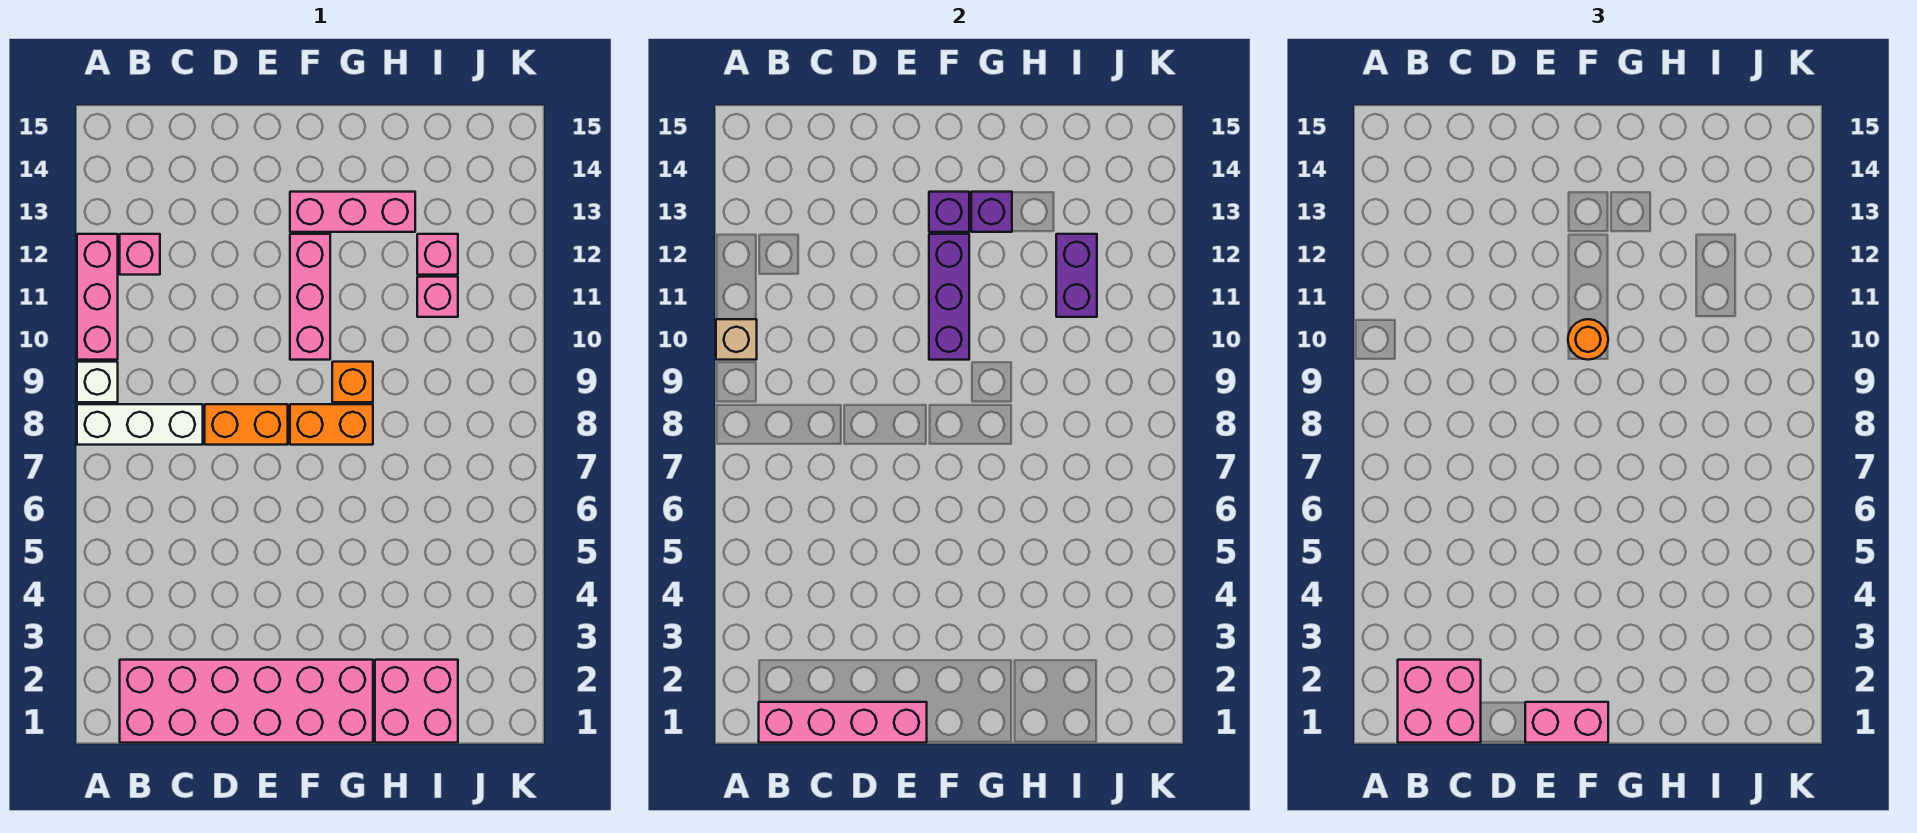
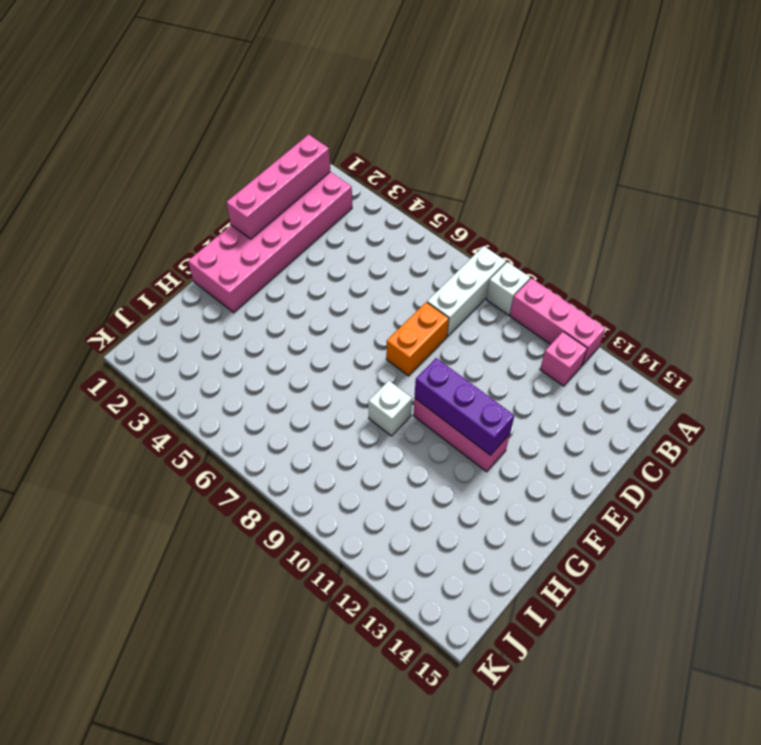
white 1x1 brick [368,381,412,436] -> orange 1x1 brick [332,362,373,402]
none -> orange 1x2 brick [290,404,373,445]
none -> pink 1x3 brick [290,192,415,232]
none -> pink 2x2 brick [375,660,458,743]

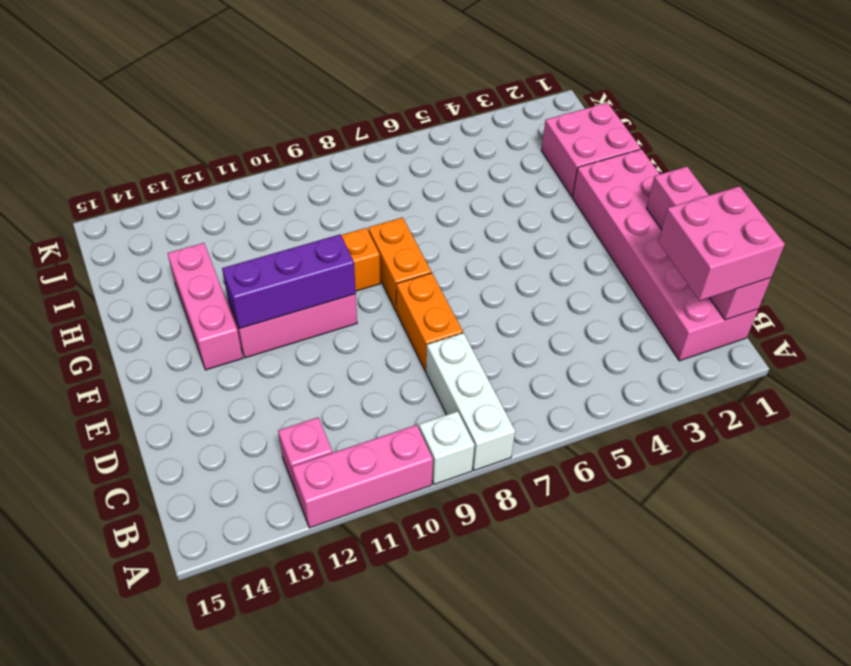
none -> pink 1x1 brick [417,277,458,317]
none -> pink 1x1 brick [417,234,458,275]
none -> tan 1x1 brick [716,319,757,360]

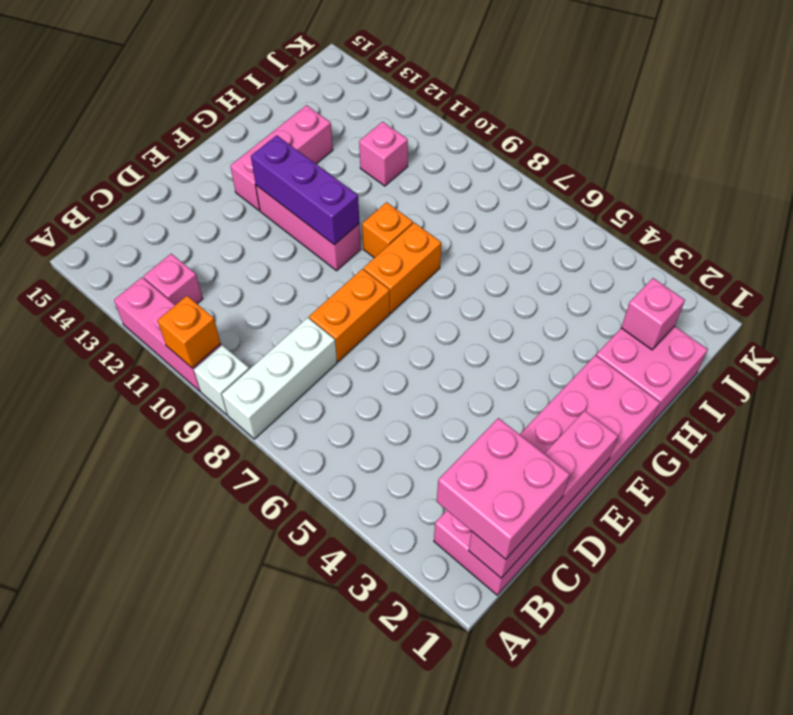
orange 1x1 brick [158,296,221,368] -> tan 1x1 brick [716,319,757,360]
pink 1x1 brick [621,278,685,350] -> pink 1x1 brick moved to [417,234,458,275]
none -> purple 1x1 brick [929,192,969,232]
none -> purple 1x1 brick [971,192,1012,232]
none -> purple 1x2 brick [1056,234,1097,317]

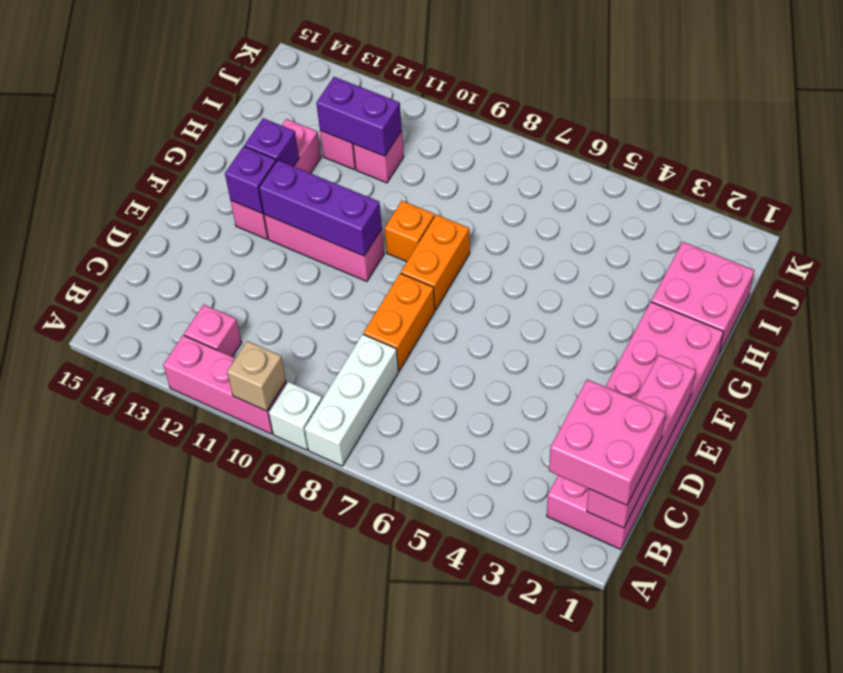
none -> pink 1x2 brick [1525,702,1608,743]
none -> orange 1x1 round brick [1568,319,1608,360]

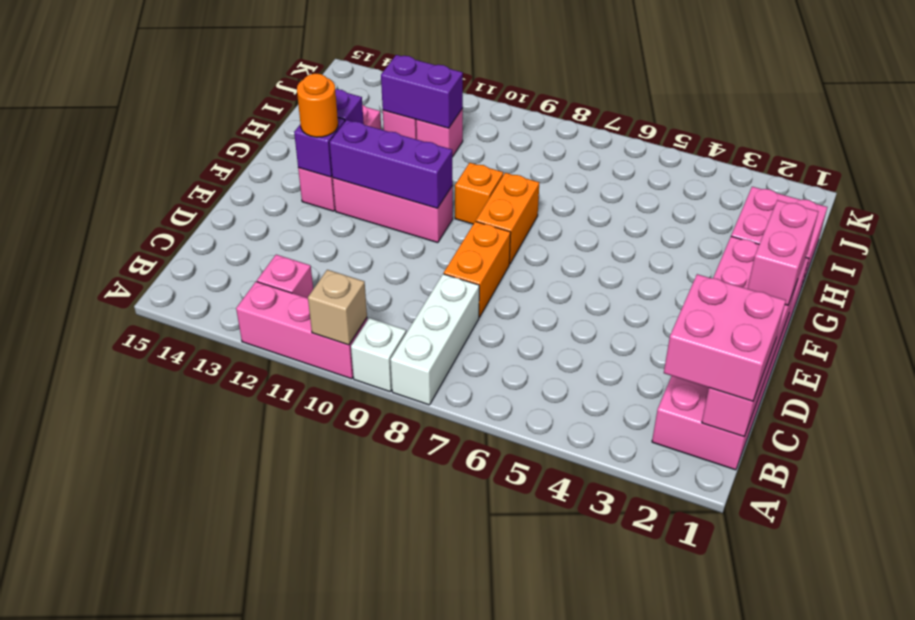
orange 1x1 round brick [297,74,338,137] -> orange 1x1 round brick moved to [1568,319,1608,360]

